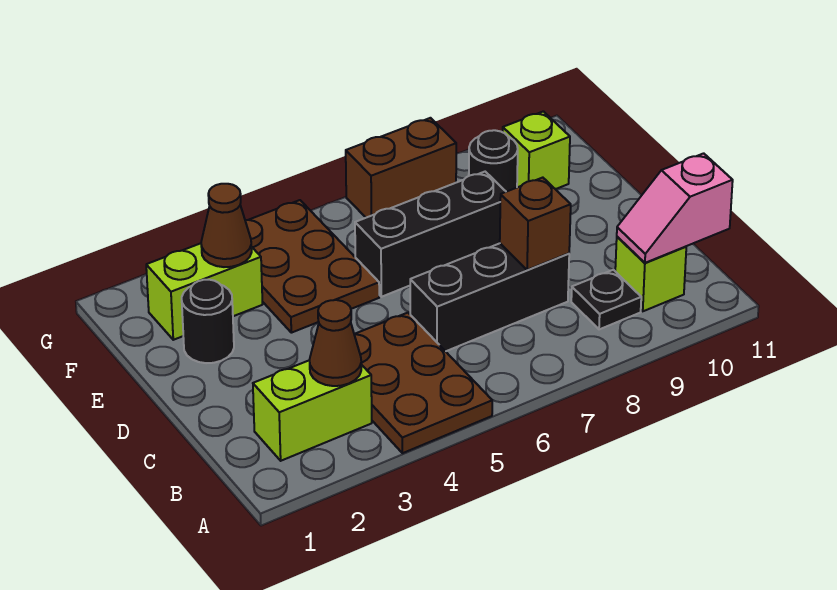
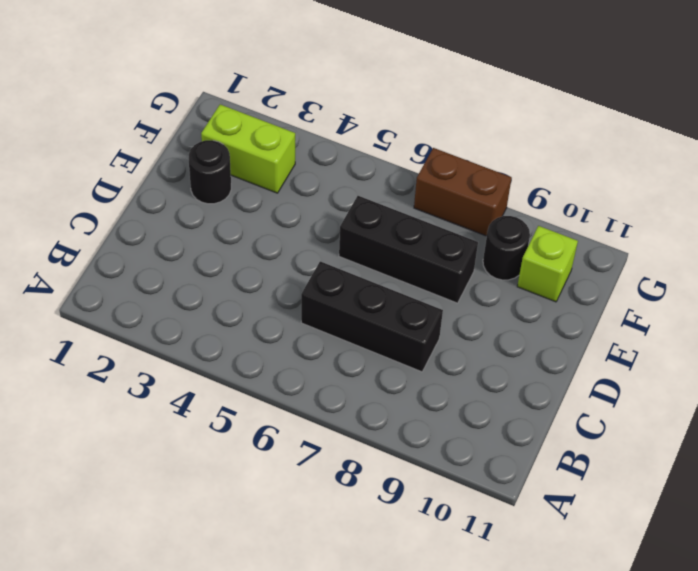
none -> brown 2x3 plate [354,313,492,453]
none -> lime 1x2 brick [253,360,372,461]
none -> black 1x1 plate [571,270,641,329]

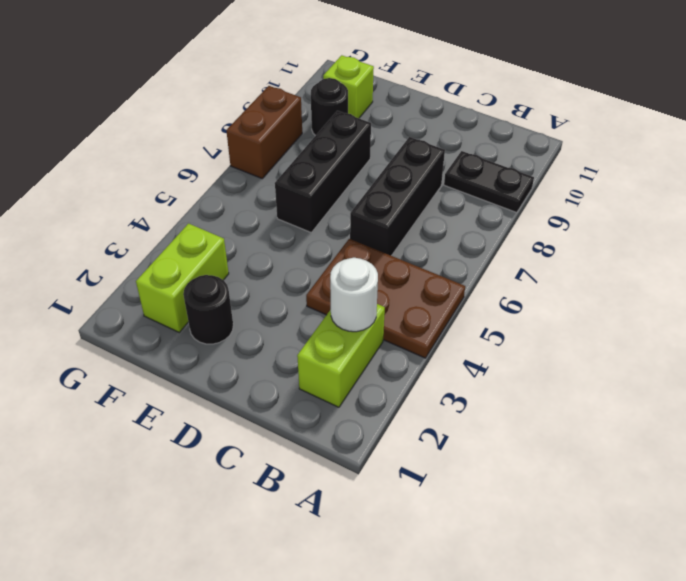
black 1x2 plate [444,151,534,213] -> black 1x1 plate [571,270,641,329]
white 1x1 round brick [330,258,378,332] -> brown 1x1 cone [310,300,361,386]
none -> lime 1x1 brick [615,237,686,311]
none -> brown 2x3 plate [245,200,379,333]
none -> pink 1x2 slope [617,153,733,263]

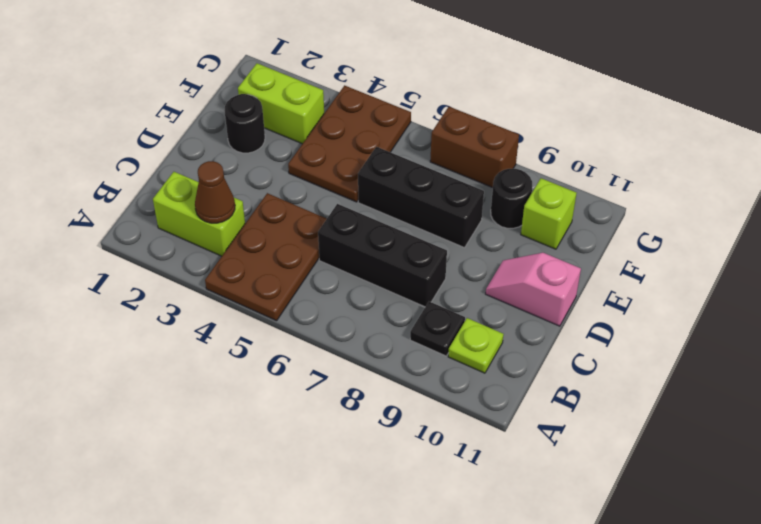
lime 1x1 plate [448,318,504,373] -> lime 1x1 brick [615,237,686,311]
pink 1x2 slope [486,253,581,326] -> pink 1x2 slope moved to [617,153,733,263]
none -> brown 1x1 brick [500,178,571,270]
none -> brown 1x1 cone [201,184,252,267]

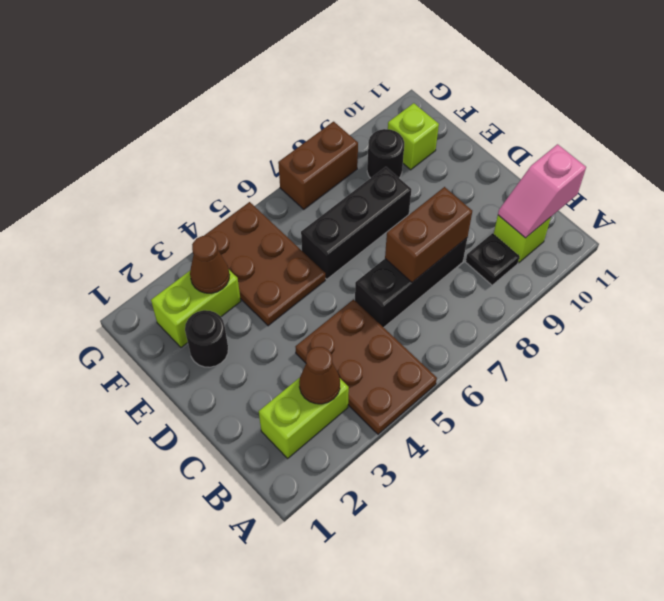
brown 1x2 brick [385,187,472,282] -> brown 1x1 brick [500,178,571,270]

